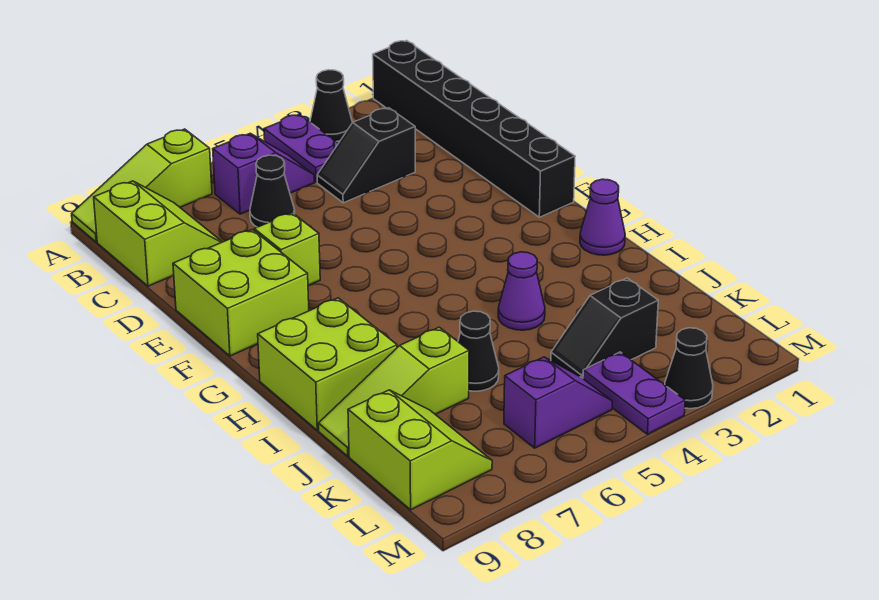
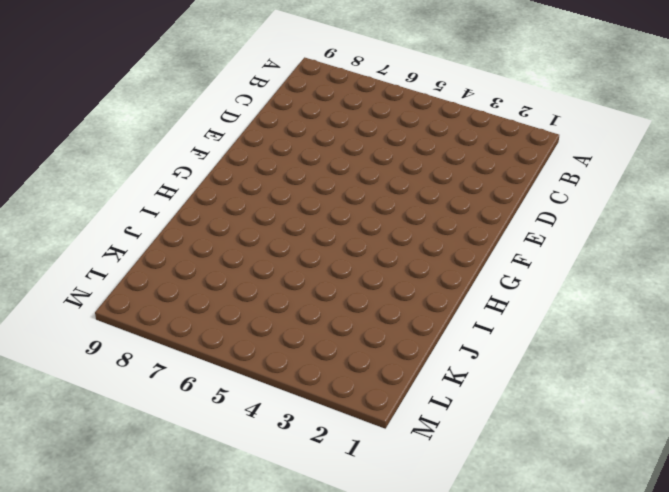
none -> black 1x6 brick [373,41,575,217]
none -> black 1x1 cone [310,70,352,142]
none -> purple 1x2 plate [264,114,338,182]

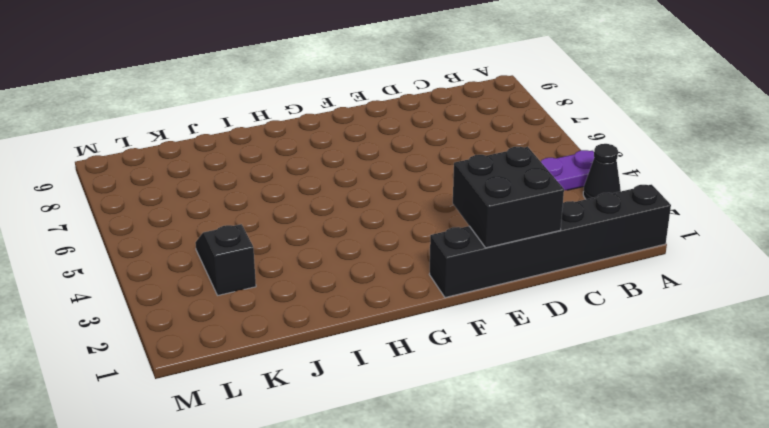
black 2x2 brick [453,147,564,248] -> none
none -> lime 1x3 slope [72,129,212,242]
none -> purple 1x2 slope [213,133,314,214]
none -> lime 2x2 slope [94,181,222,286]

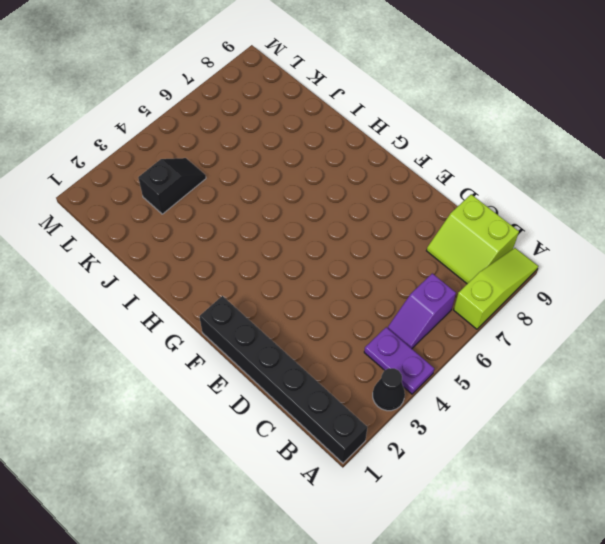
none -> black 1x2 slope [317,108,415,203]
none -> black 1x1 cone [250,155,295,227]
none -> lime 1x1 brick [254,213,320,286]

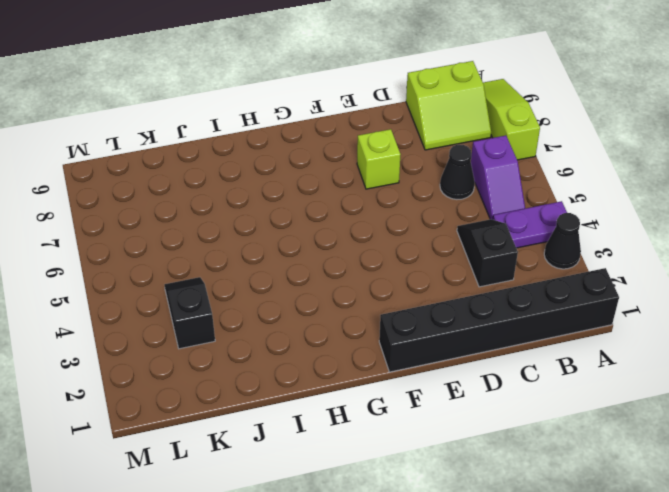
none -> lime 2x2 brick [173,230,309,356]
none -> purple 1x1 cone [580,179,625,255]
none -> lime 2x2 brick [258,298,397,430]

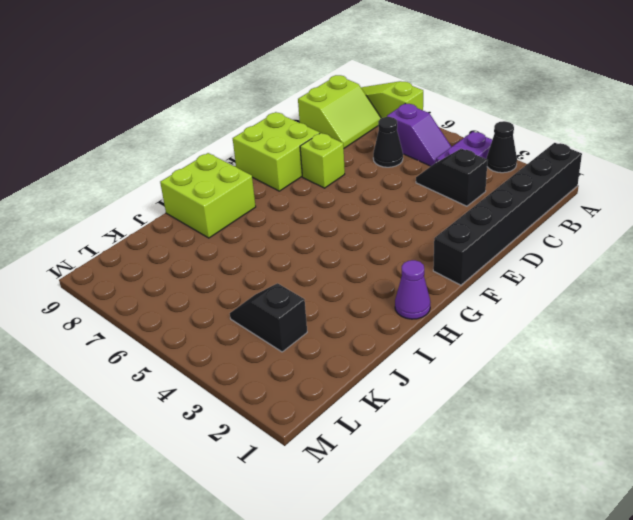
none -> purple 1x1 cone [498,252,545,330]
none -> black 1x1 cone [458,311,499,391]
none -> lime 1x3 slope [318,327,469,456]

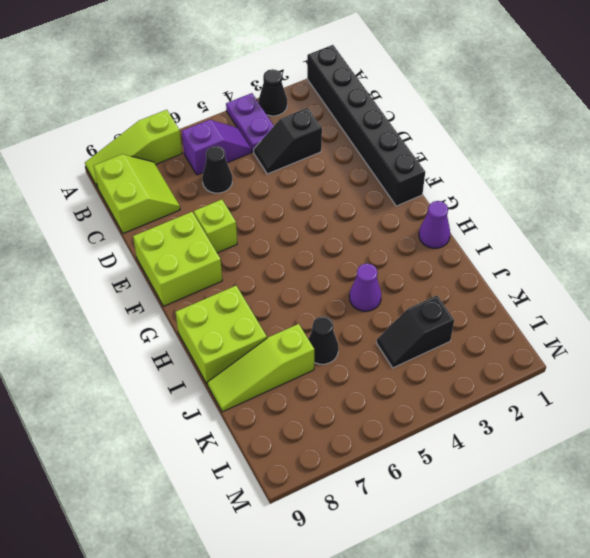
none -> lime 2x2 slope [348,390,492,510]
none -> purple 1x2 plate [583,352,685,434]
none -> purple 1x2 slope [504,357,612,448]

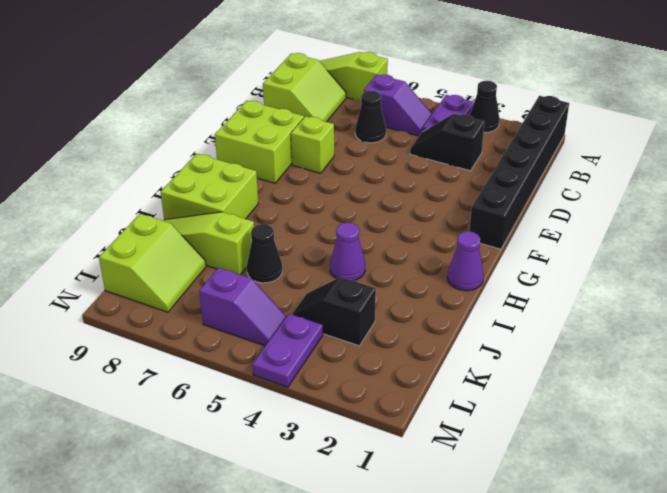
none -> black 1x1 cone [665,328,713,409]

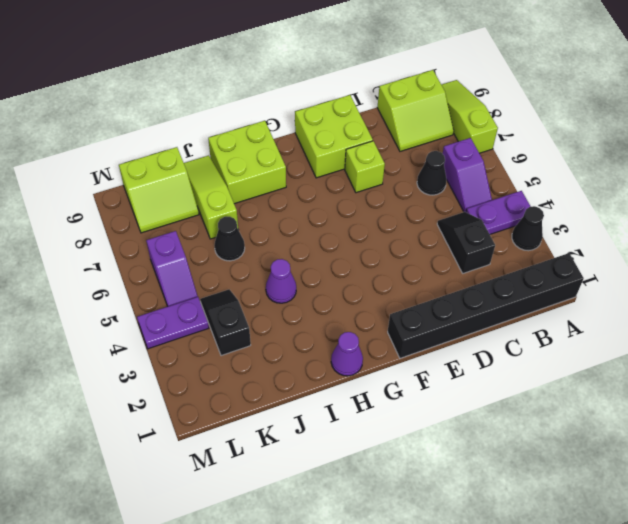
none -> black 1x1 cone [665,328,713,409]

